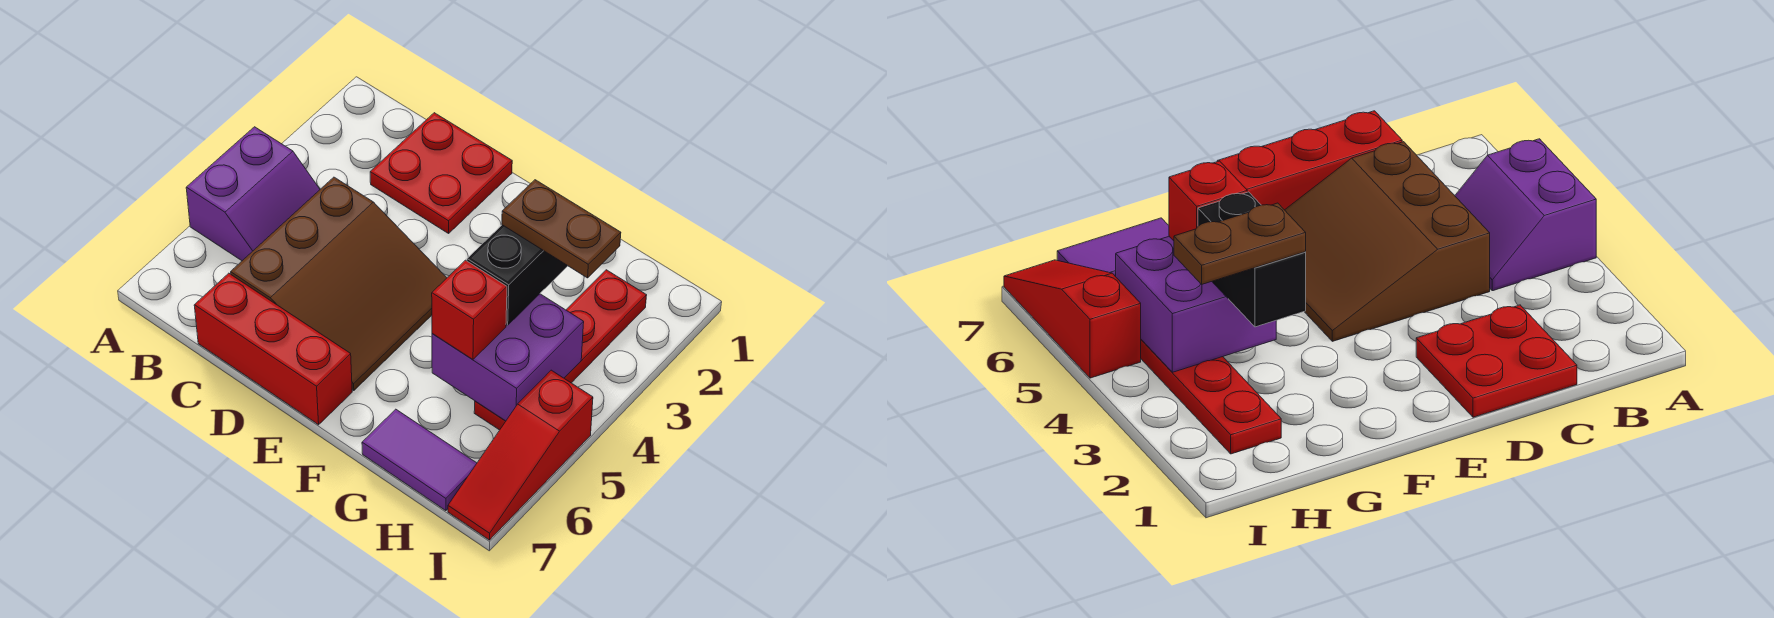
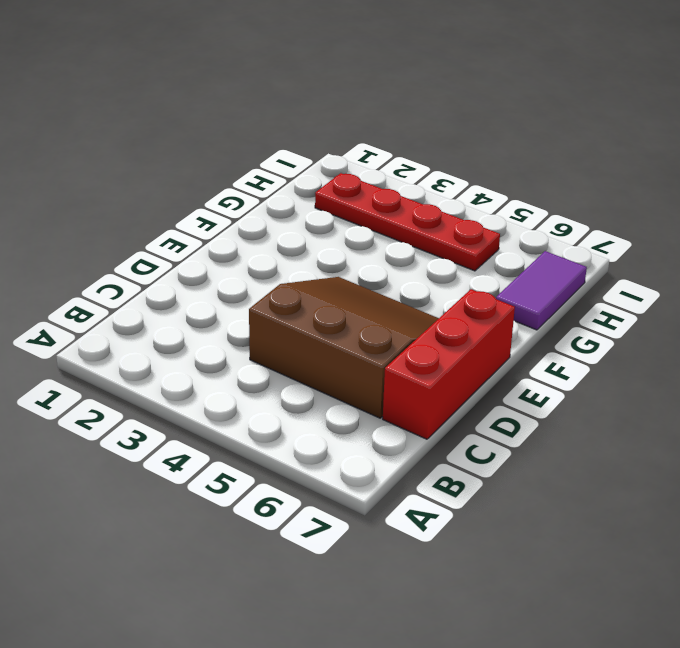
none -> purple 2x2 slope [186,127,320,261]
none -> red 2x2 plate [370,113,512,233]

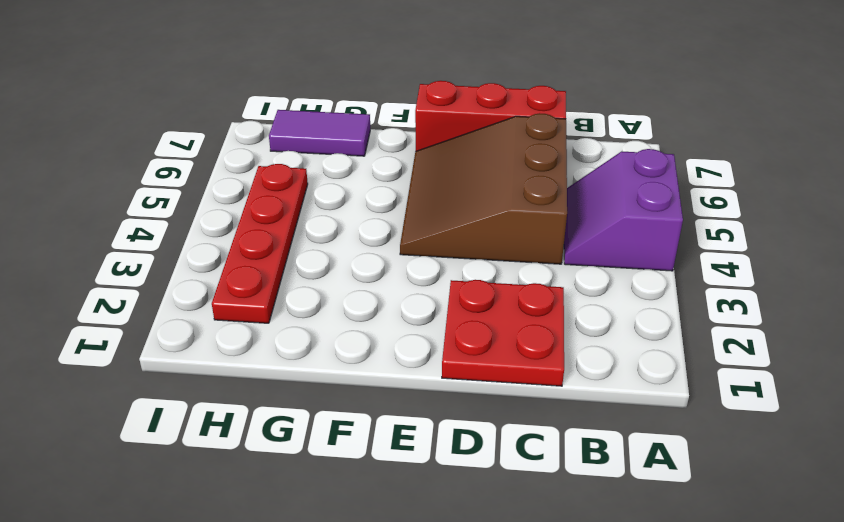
none -> red 1x3 slope [448,370,593,540]
none -> purple 2x2 brick [432,294,584,421]

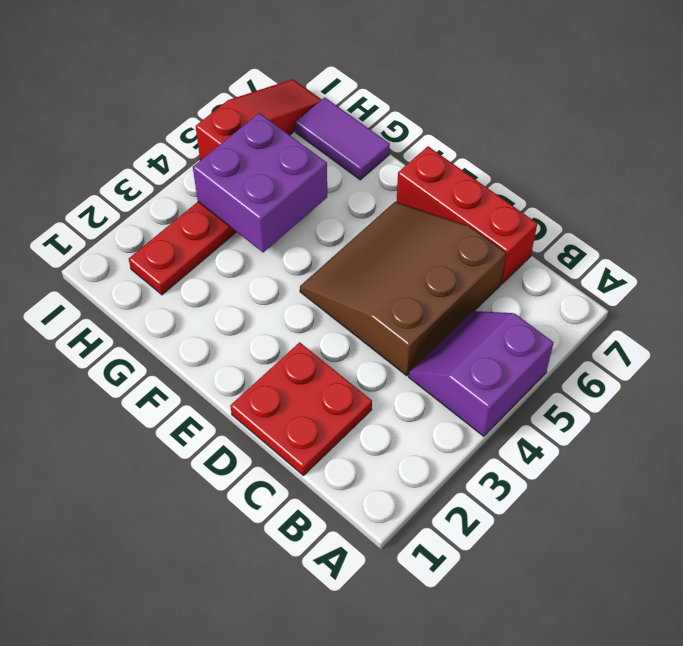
none -> black 1x2 brick [467,225,567,325]
none -> red 1x1 brick [432,260,507,359]

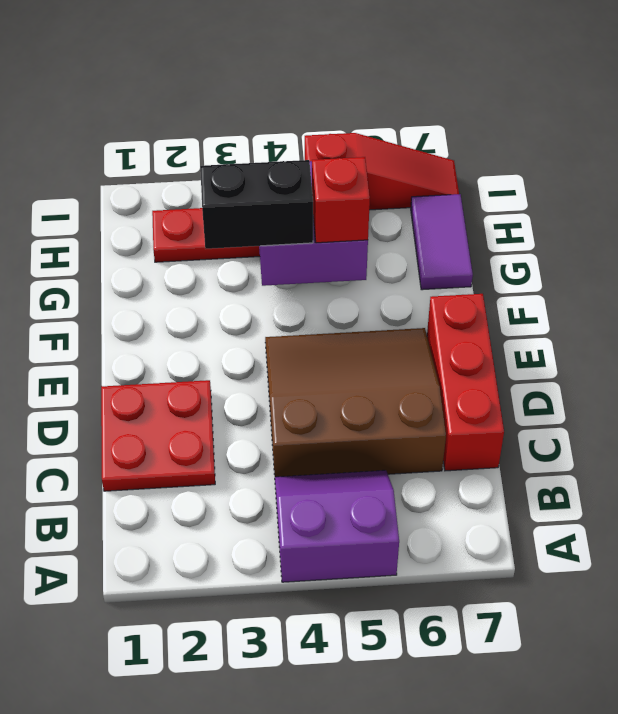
none -> brown 1x2 plate [502,180,621,278]

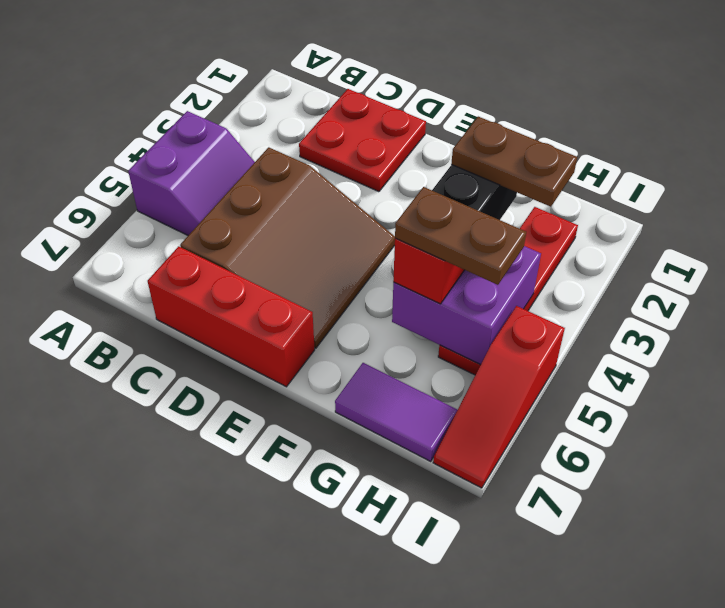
brown 1x2 plate [395,187,526,285] -> none

